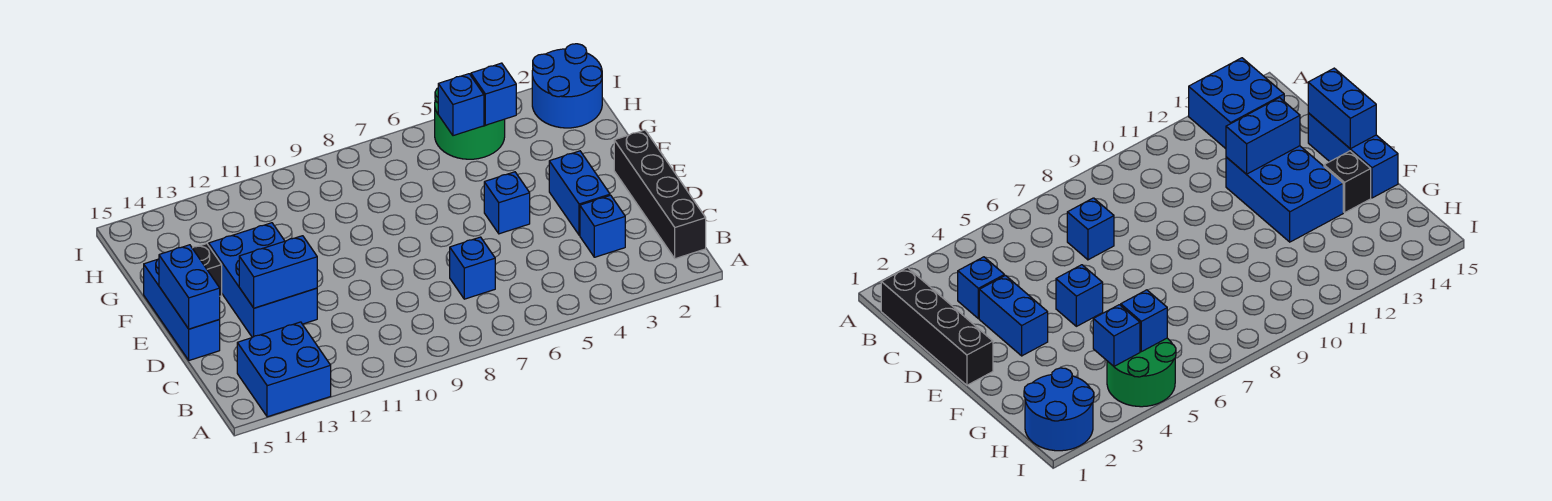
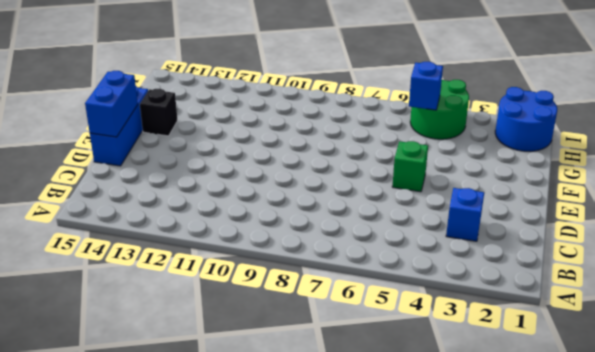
green 1x1 brick [392,141,428,192] -> blue 1x1 brick [484,172,530,234]
none -> blue 2x2 brick [237,322,331,417]
none -> black 1x4 brick [614,130,706,259]
none -> blue 1x1 brick [450,237,495,299]

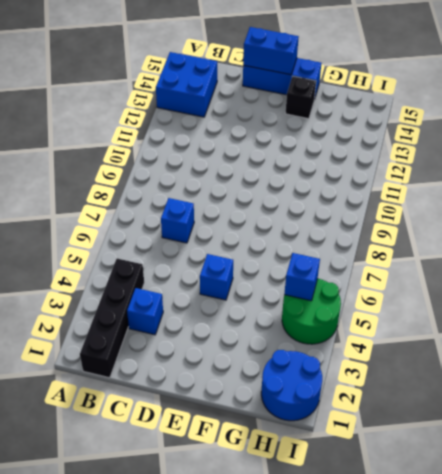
black 1x4 brick [80,258,144,378] -> black 1x4 brick turned to [614,130,706,259]
none -> blue 1x2 brick [549,151,610,235]
none -> blue 2x3 brick [209,223,317,337]
none -> blue 1x2 brick [239,236,317,308]

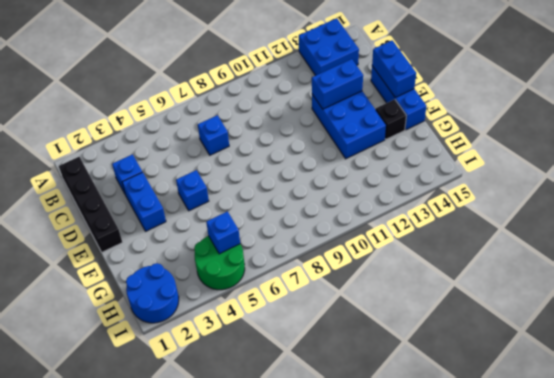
none -> blue 1x1 brick [471,63,516,125]

